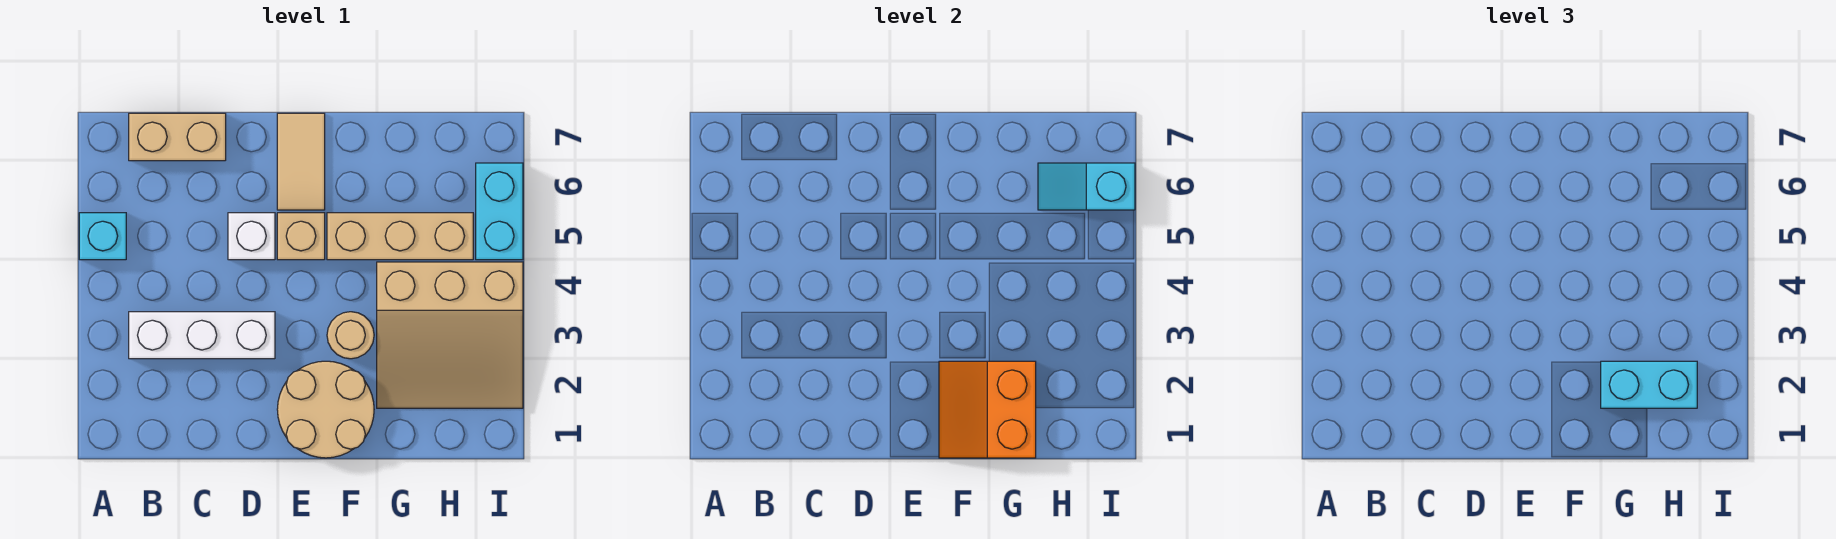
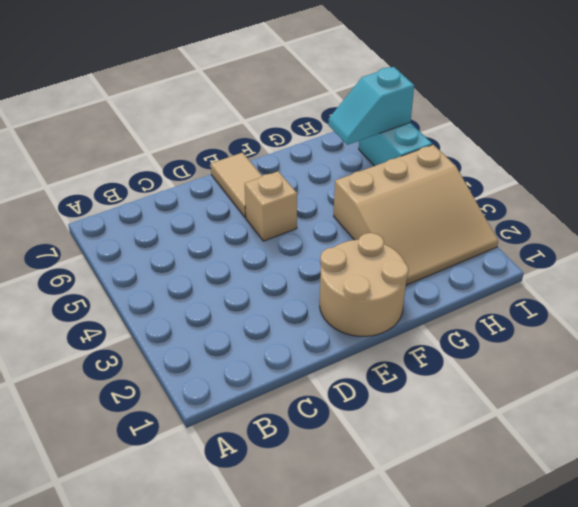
none -> cyan 1x1 brick [79,213,126,260]
none -> white 1x3 brick [129,312,275,359]
none -> tan 1x2 brick [129,113,226,161]

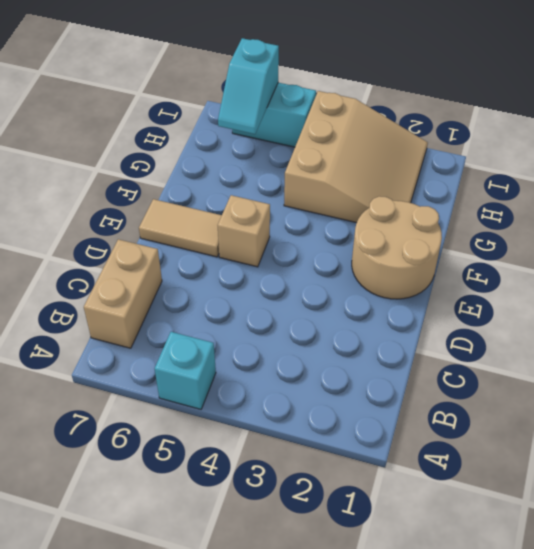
none -> white 1x3 brick [129,312,275,359]
none -> white 1x1 brick [228,213,275,260]
none -> tan 1x1 round brick [327,312,374,359]

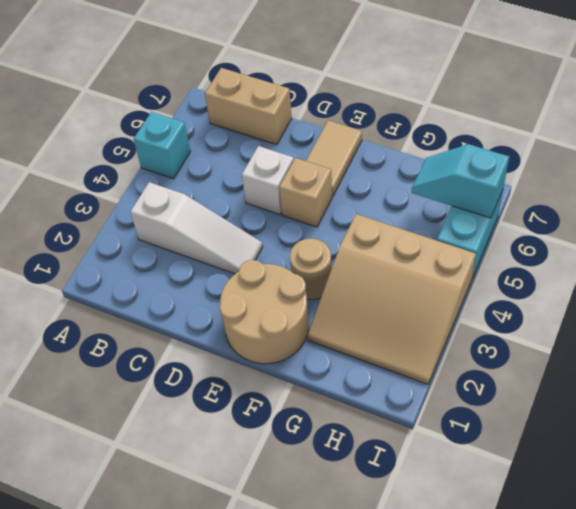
white 1x3 slope [130,182,263,274] -> white 1x3 brick [129,312,275,359]
none -> tan 1x3 brick [327,213,473,260]
none -> orange 2x2 slope [939,361,1036,458]
none -> cyan 1x2 brick [1601,361,1697,408]

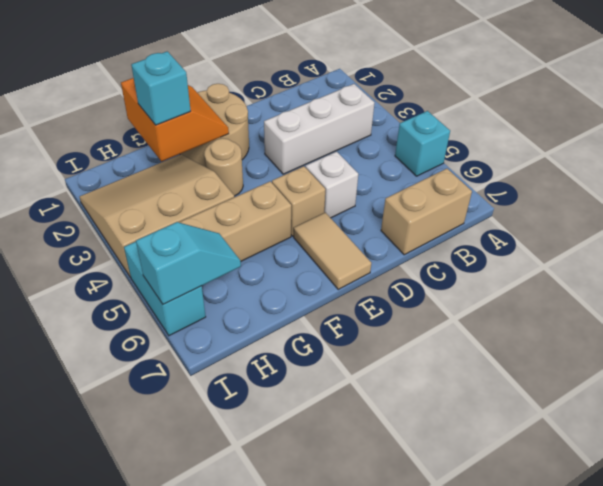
cyan 1x1 brick [131,51,191,125] -> cyan 1x2 brick [1601,361,1697,408]

